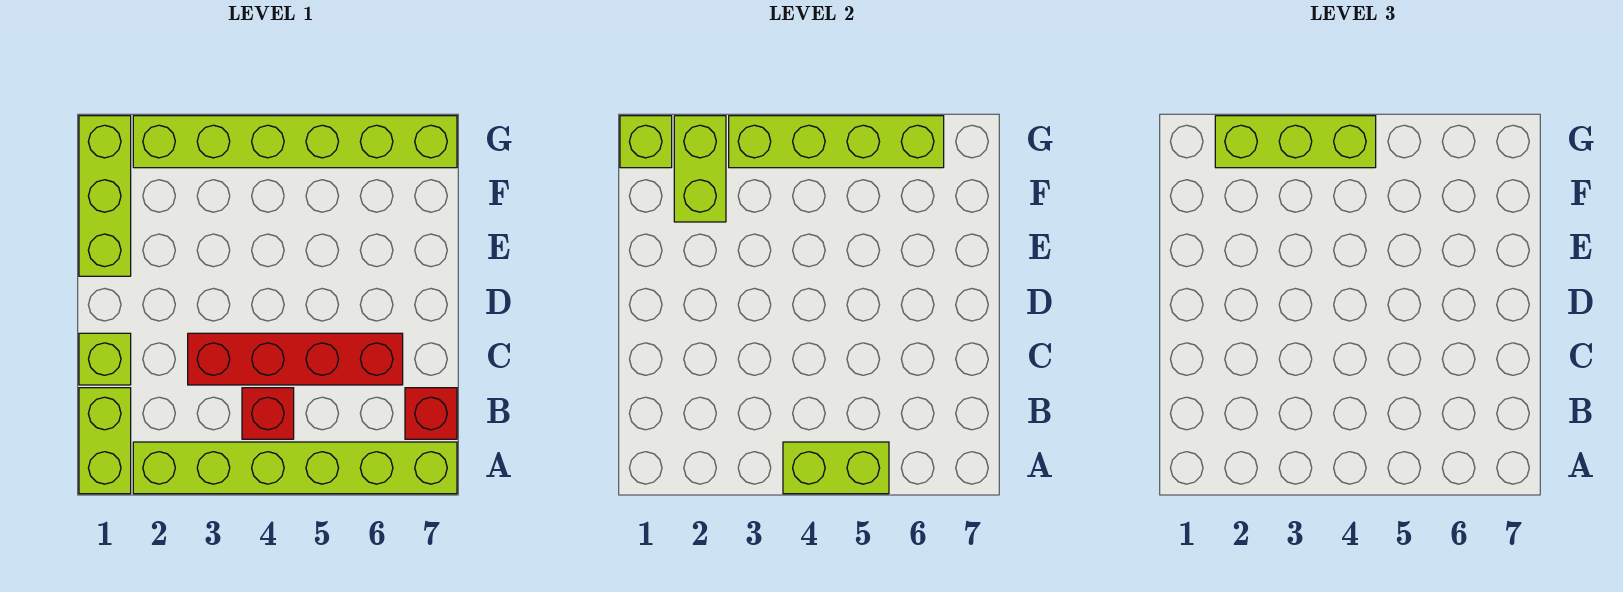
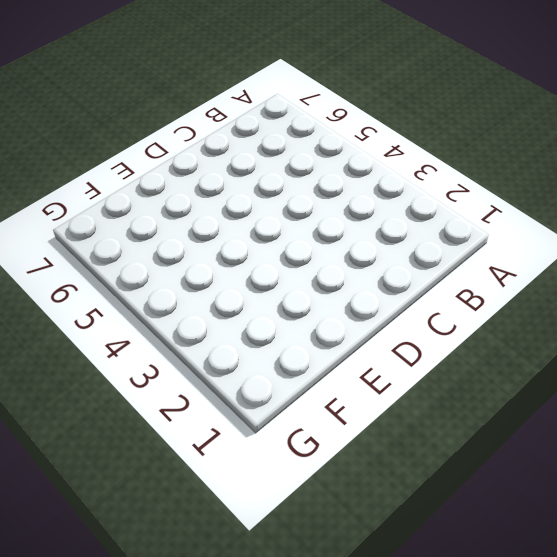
none -> lime 1x2 brick [79,388,131,494]
none -> lime 1x6 brick [133,442,457,494]
none -> red 1x1 brick [242,388,294,439]

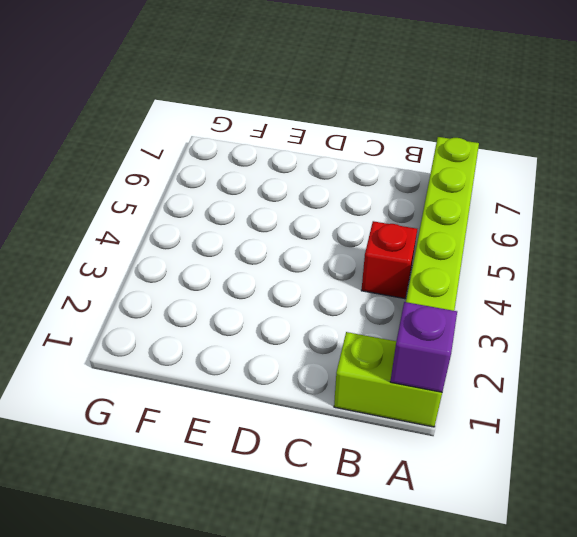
purple 1x1 brick [390,302,457,392] -> none
none -> red 1x1 brick [405,388,457,439]
none -> lime 1x1 brick [79,333,131,385]
none -> red 1x4 brick [188,333,403,385]

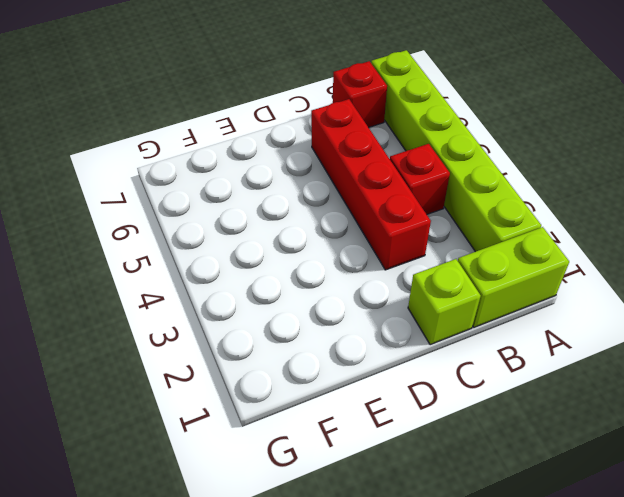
none -> lime 1x3 brick [79,116,131,276]
none -> lime 1x6 brick [133,116,457,168]
none -> lime 1x2 brick [783,442,889,494]

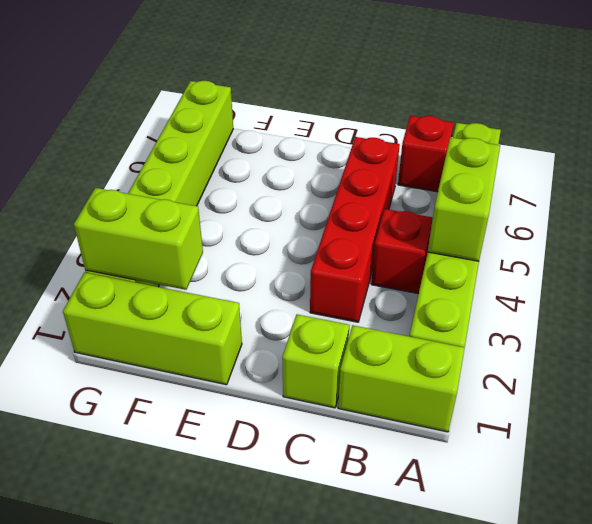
none -> lime 1x1 brick [620,116,672,168]
none -> lime 1x4 brick [729,116,944,168]
none -> lime 1x3 brick [1215,116,1376,168]

